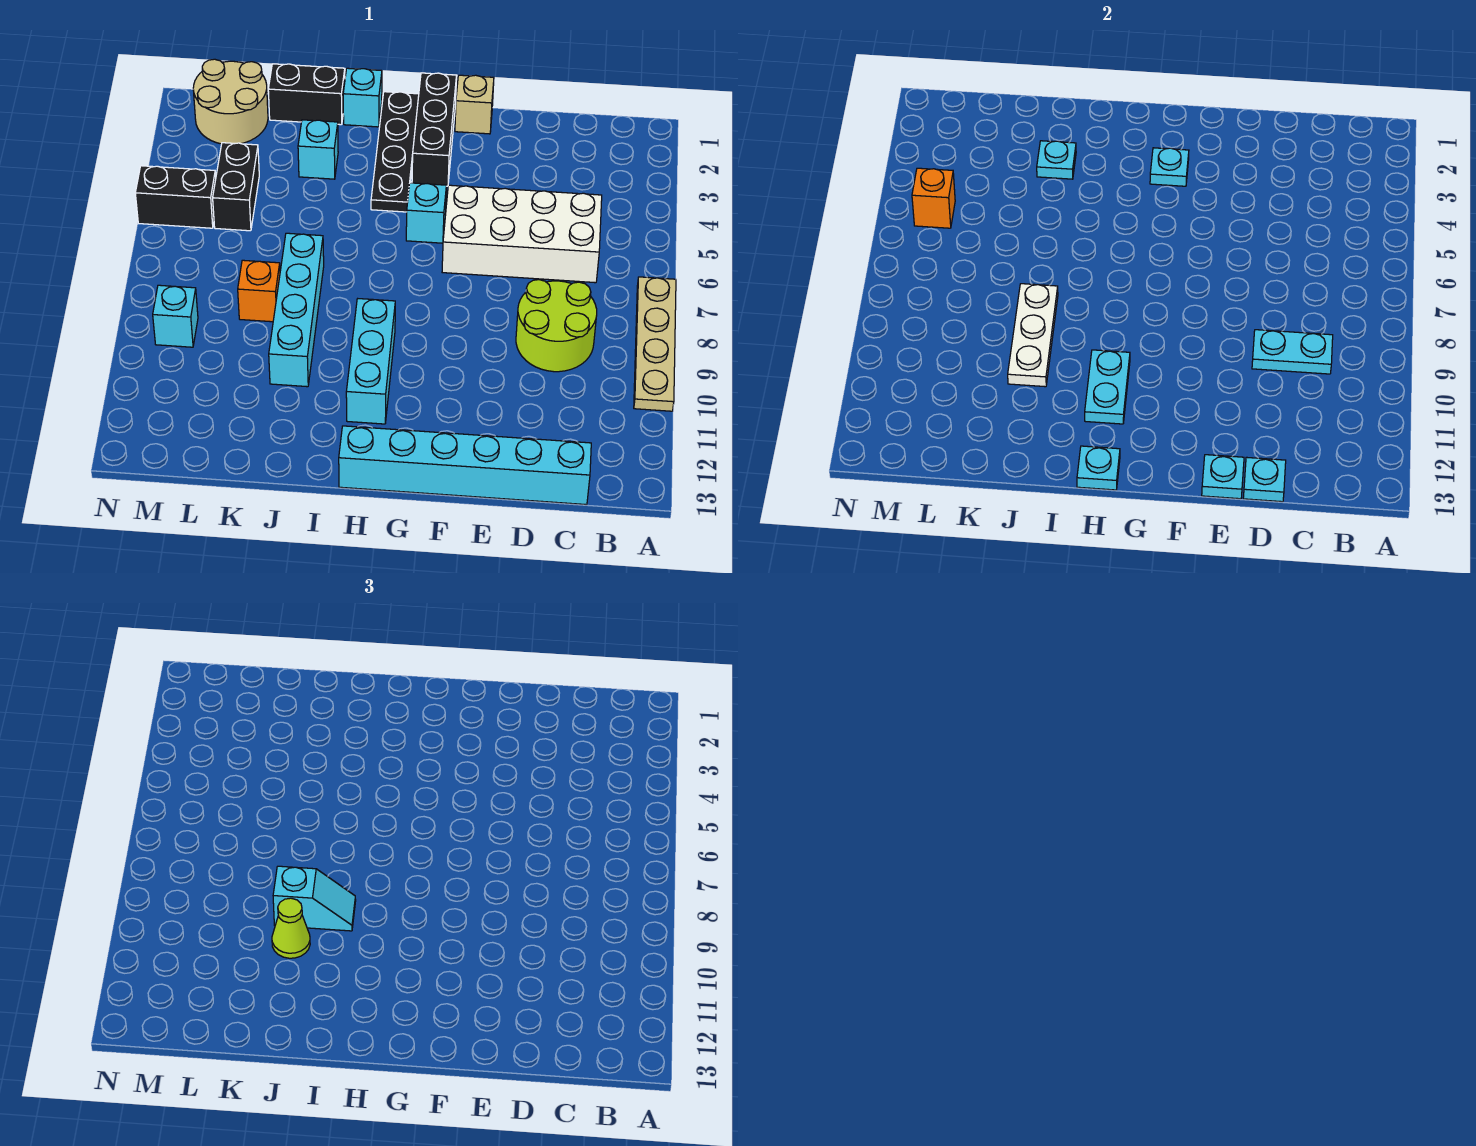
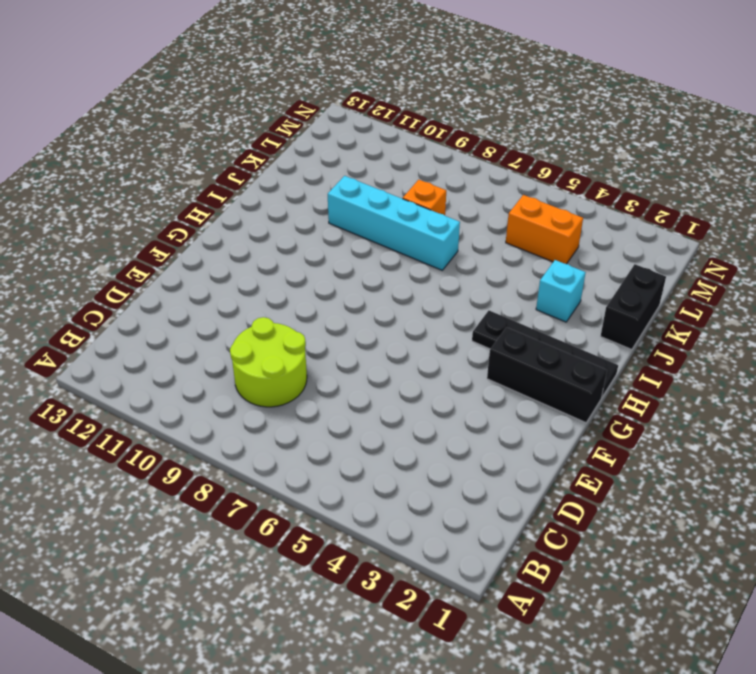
orange 1x2 brick [506,195,583,264] -> black 1x2 brick [213,143,259,231]
none -> tan 1x4 plate [634,277,676,411]
none -> white 2x4 brick [442,185,602,283]
none -> cyan 1x6 brick [339,426,591,505]

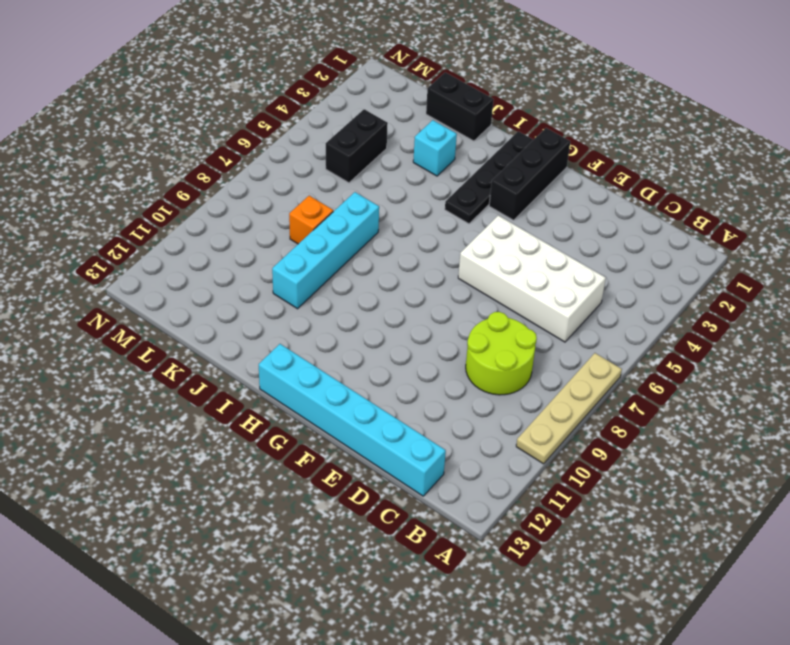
none -> tan 1x1 brick [455,75,494,134]
none -> cyan 1x1 brick [406,183,446,243]
none -> cyan 1x3 brick [346,299,395,424]

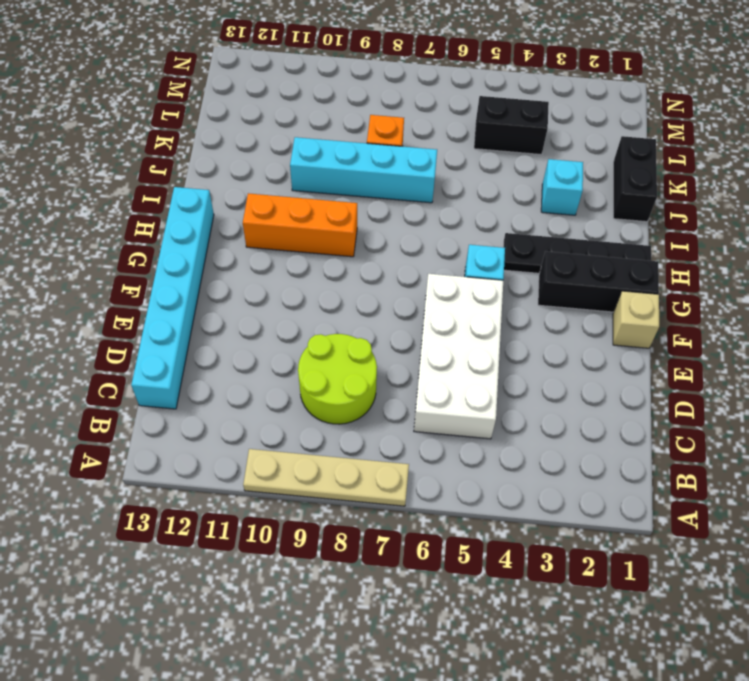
orange 1x3 brick [243,193,357,257] -> cyan 1x3 brick [346,299,395,424]
none -> cyan 1x1 brick [343,68,382,127]
none -> tan 2x2 round brick [193,59,268,144]
none -> black 1x2 brick [135,166,216,228]

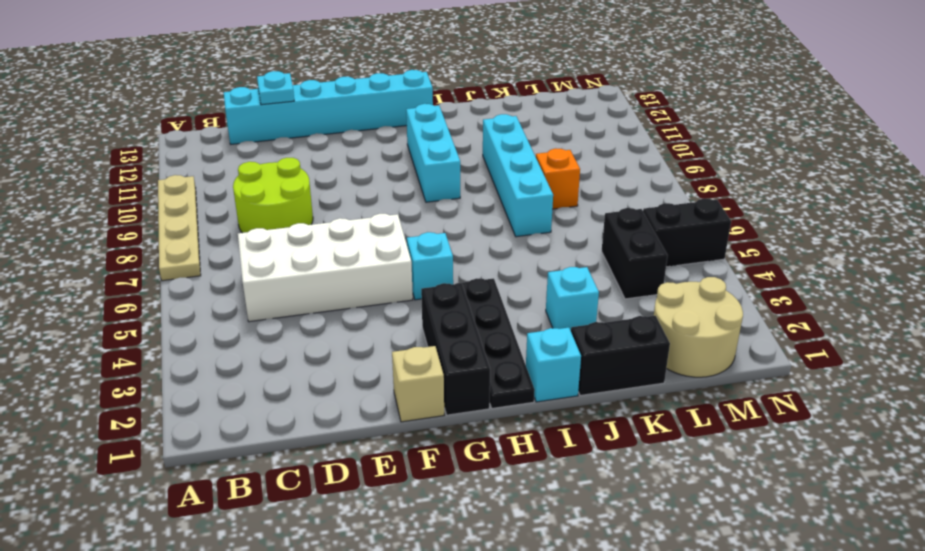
none -> cyan 1x1 brick [153,285,198,347]
none -> cyan 1x2 plate [1252,330,1333,374]
none -> cyan 1x1 plate [1202,455,1244,499]

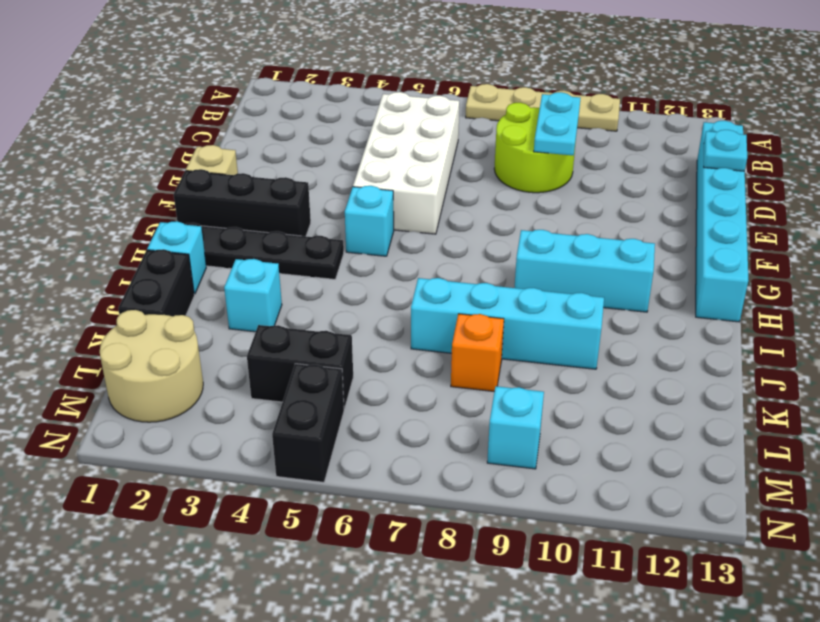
none -> cyan 1x1 plate [1202,455,1244,499]
none -> cyan 1x1 plate [1150,148,1189,186]
none -> cyan 1x2 plate [1085,350,1130,424]

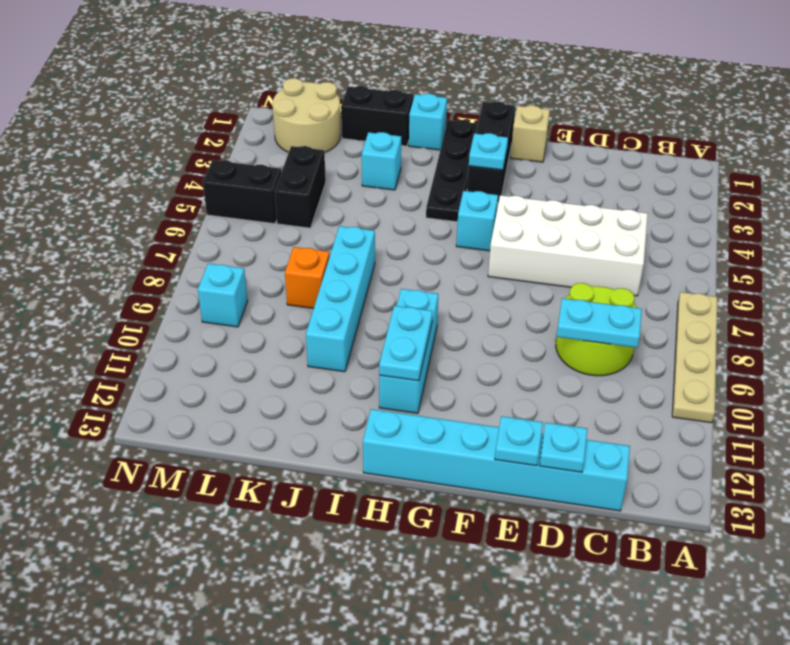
none -> cyan 1x1 plate [1077,446,1120,490]
none -> cyan 1x1 plate [1037,141,1076,179]
none -> white 1x3 plate [1008,284,1058,387]

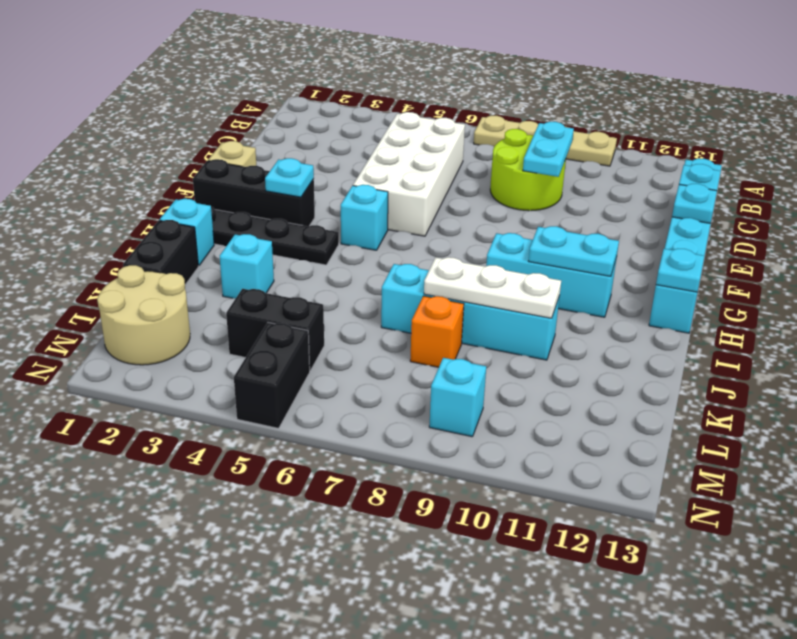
none -> cyan 1x1 plate [1037,141,1076,179]
none -> orange 1x1 brick [912,168,955,228]
none -> cyan 1x2 slope [273,866,356,931]

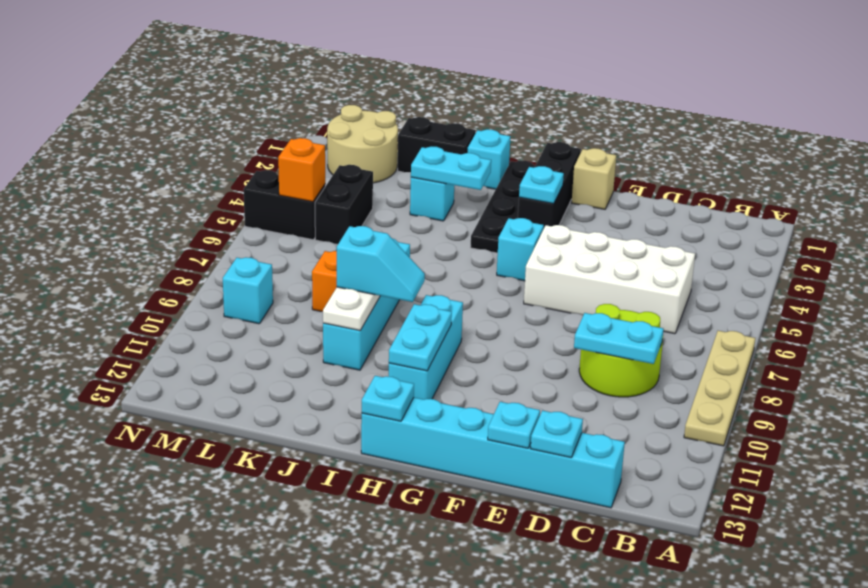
cyan 1x2 plate [411,147,491,190] -> cyan 1x1 plate [1037,141,1076,179]
none -> lime 1x1 cone [272,898,310,958]

